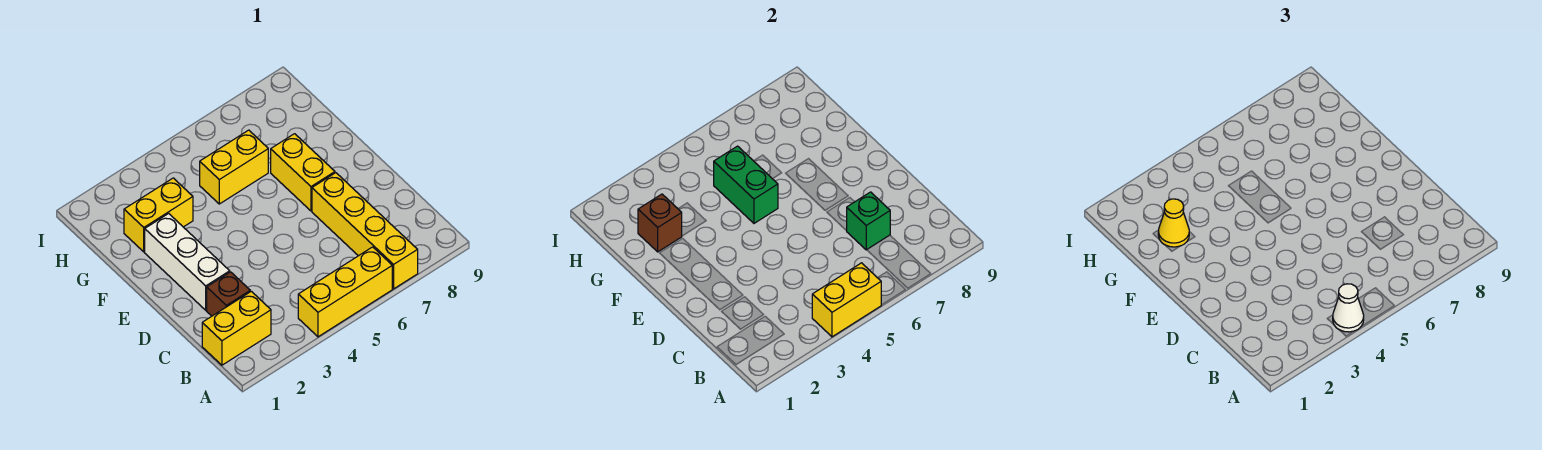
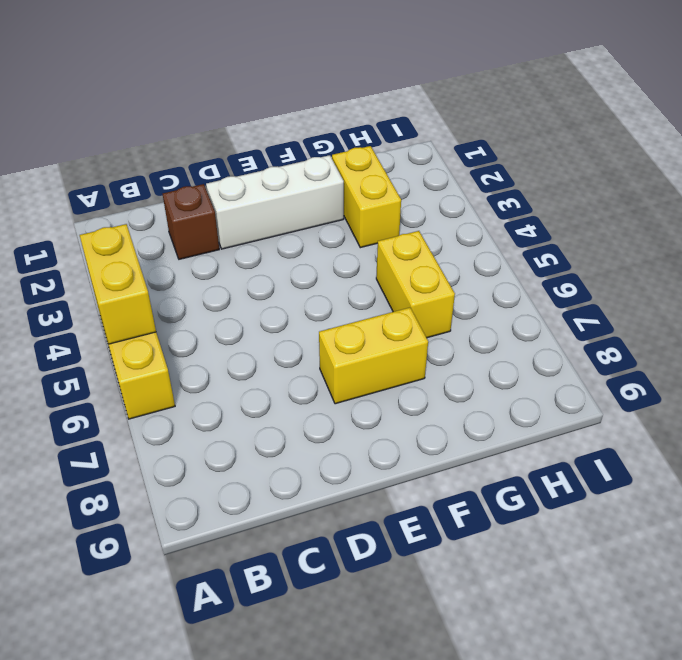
none -> yellow 1x4 brick [312,173,418,289]
none -> yellow 1x2 brick [202,291,271,365]
none -> green 1x1 brick [847,192,890,250]

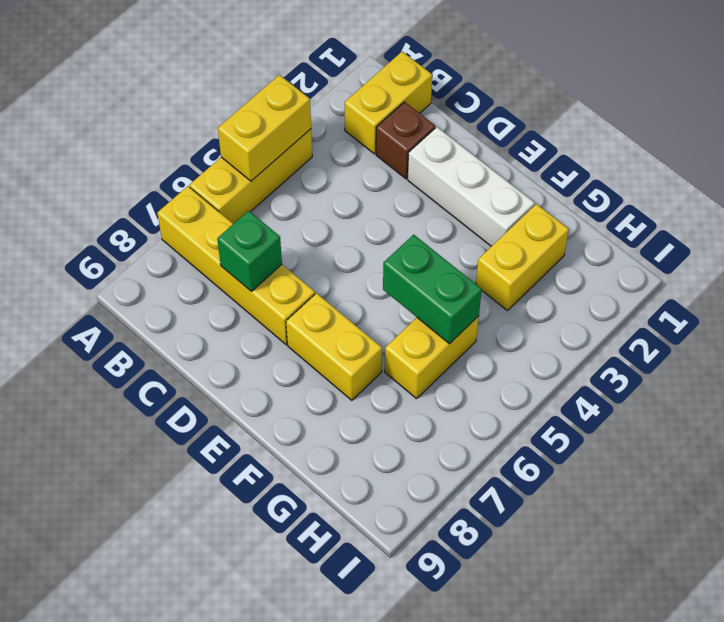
none -> brown 1x1 brick [638,194,682,252]
none -> white 1x1 cone [1333,284,1364,332]
none -> yellow 1x1 cone [1158,199,1189,247]

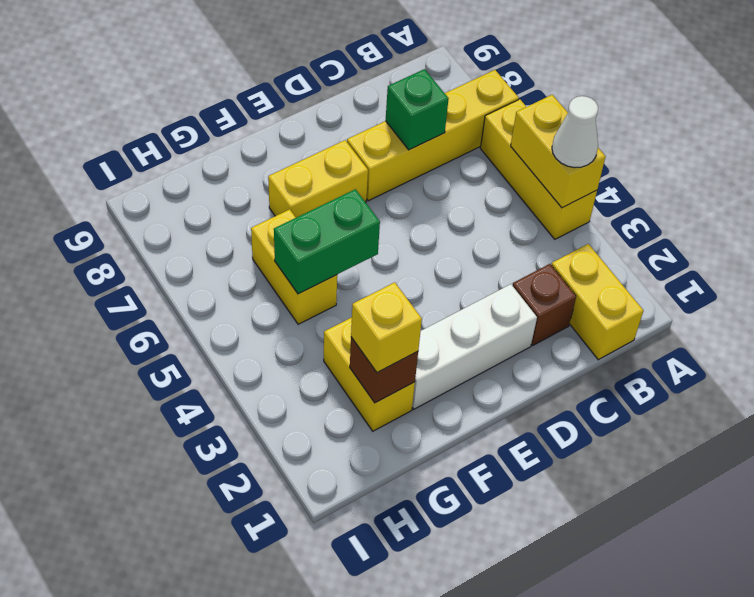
yellow 1x1 brick [351,282,422,373] -> yellow 1x1 cone [1158,199,1189,247]

